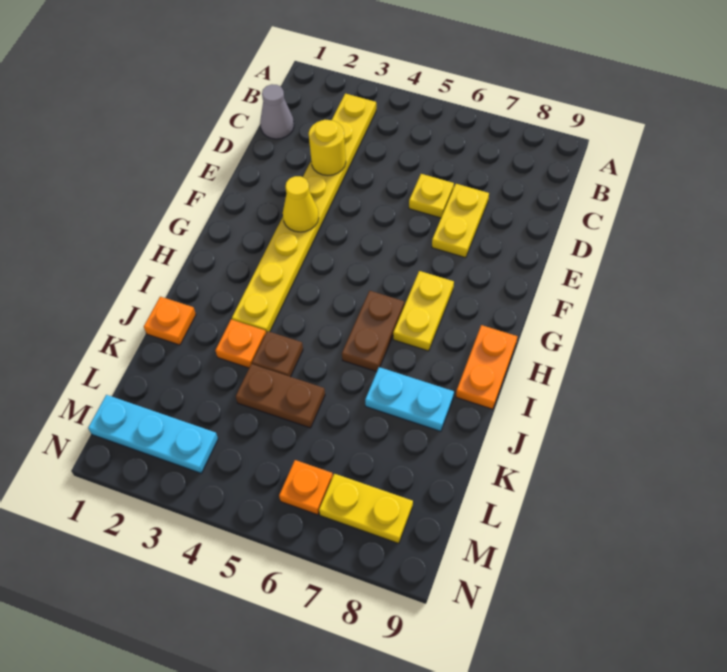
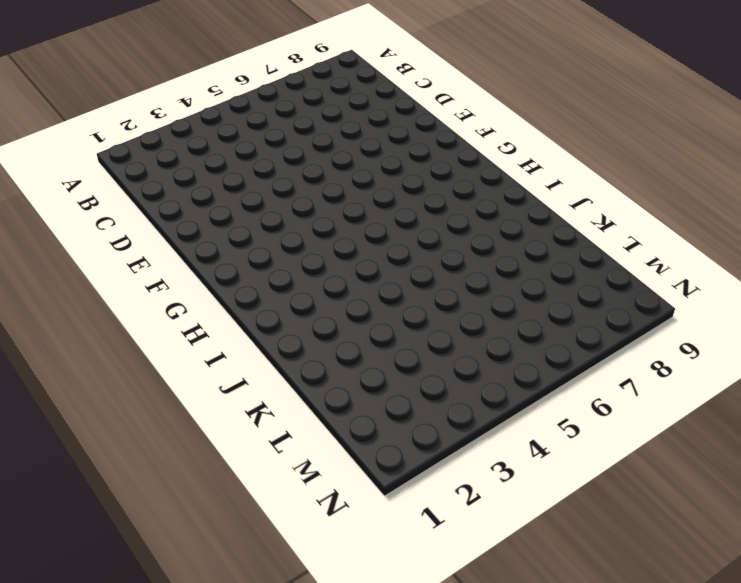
none -> yellow 1x8 plate [232,94,376,332]
none -> grey 1x1 cone [260,84,294,139]
none -> yellow 1x1 plate [409,174,454,218]

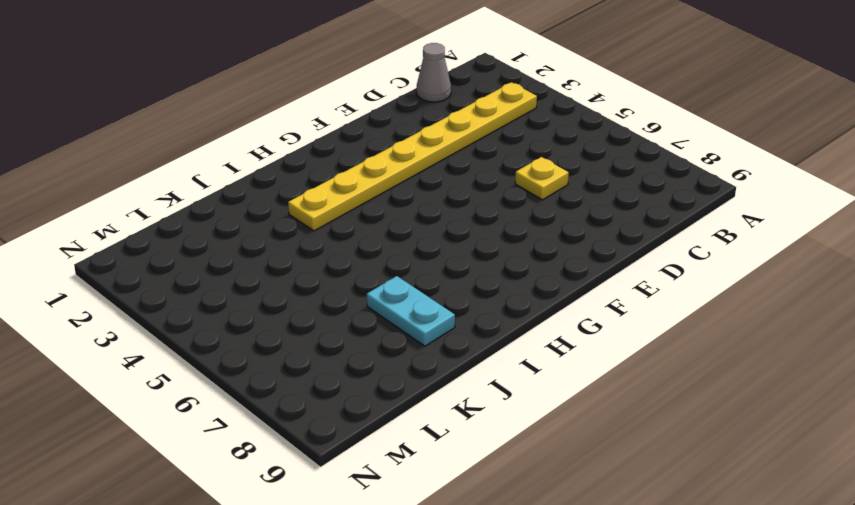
none -> yellow 1x2 plate [432,184,489,258]
none -> yellow 1x2 plate [393,271,454,351]
none -> brown 1x2 plate [342,291,404,372]

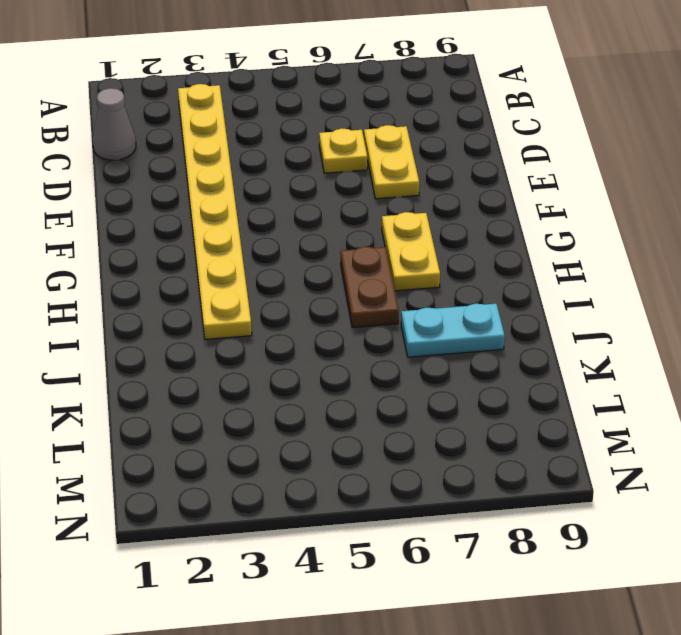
none -> orange 1x2 plate [456,325,517,409]
none -> orange 1x1 plate [144,297,196,345]
none -> orange 1x1 plate [216,319,266,368]

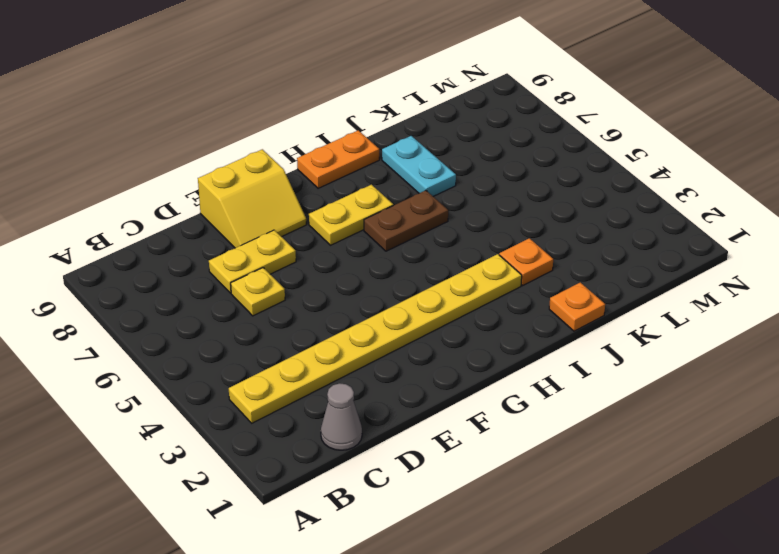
yellow 2x2 slope [198,149,307,248] -> none
none -> brown 1x1 plate [252,331,303,377]
none -> brown 1x2 plate [236,364,325,428]
none -> cyan 1x3 plate [88,395,218,473]

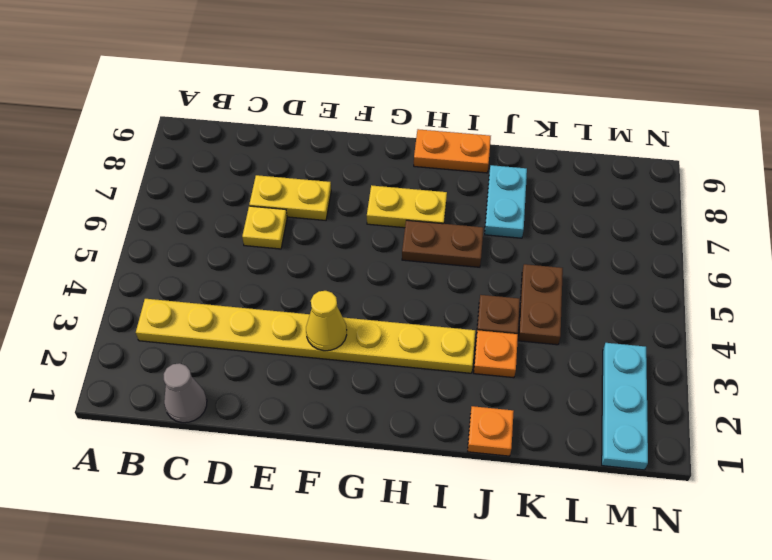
none -> orange 1x1 plate [279,460,333,515]
none -> yellow 1x2 plate [319,474,413,543]
none -> yellow 1x1 round brick [309,120,346,176]

